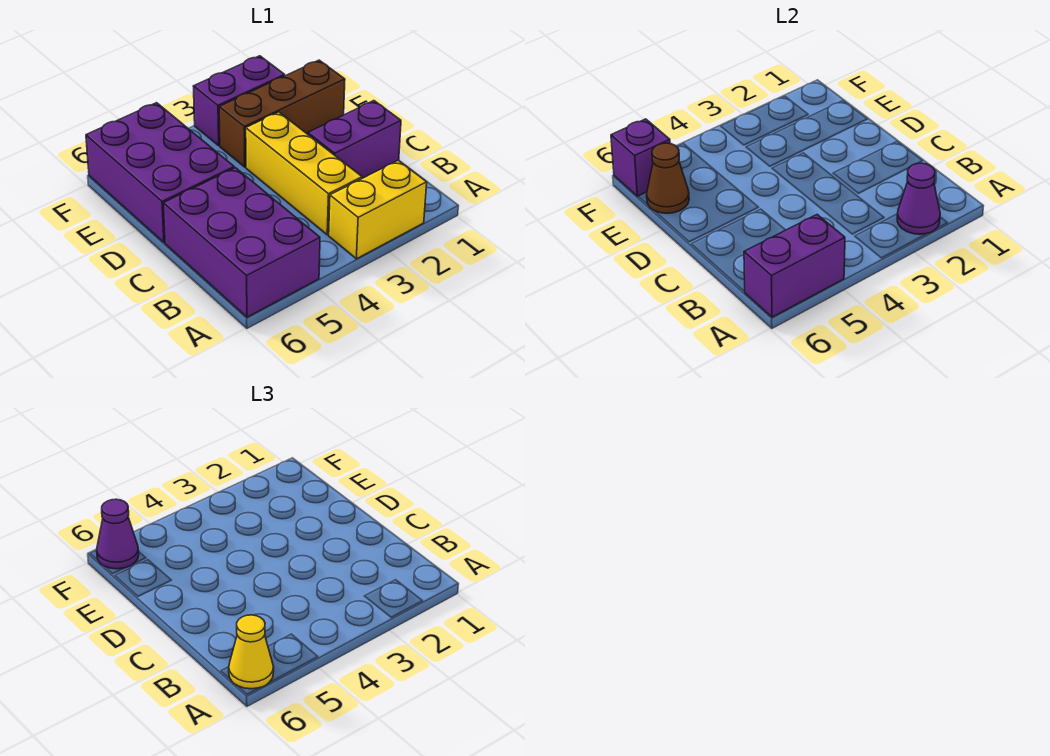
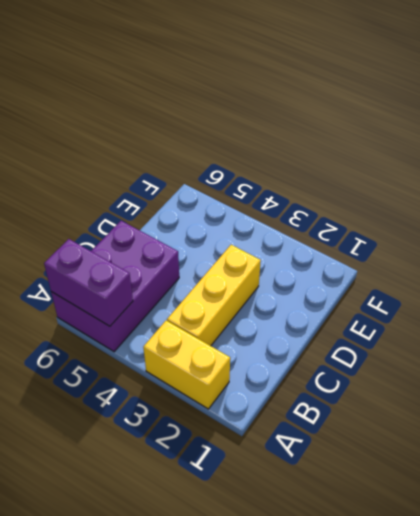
none -> purple 1x2 brick [308,101,401,178]
none -> purple 2x3 brick [86,103,234,243]
none -> brown 1x3 brick [219,60,345,167]

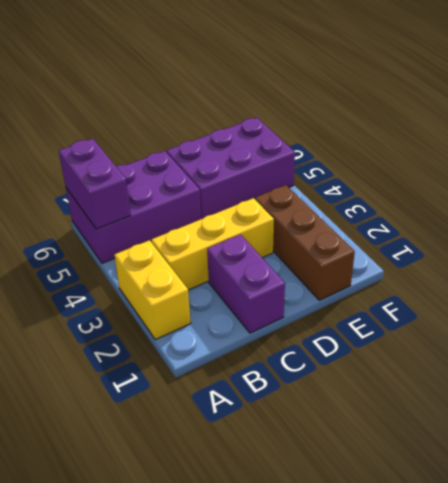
none -> purple 1x2 brick [193,56,285,146]
none -> purple 1x1 cone [897,163,940,234]
none -> brown 1x1 cone [647,143,689,213]

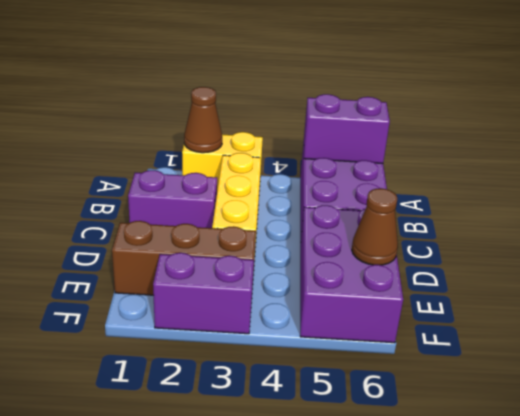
brown 1x1 cone [184,87,222,153] -> purple 1x1 cone [897,163,940,234]
none -> purple 1x1 brick [611,119,670,196]
none -> yellow 1x1 cone [229,615,274,689]
none -> purple 1x1 cone [97,499,139,569]

